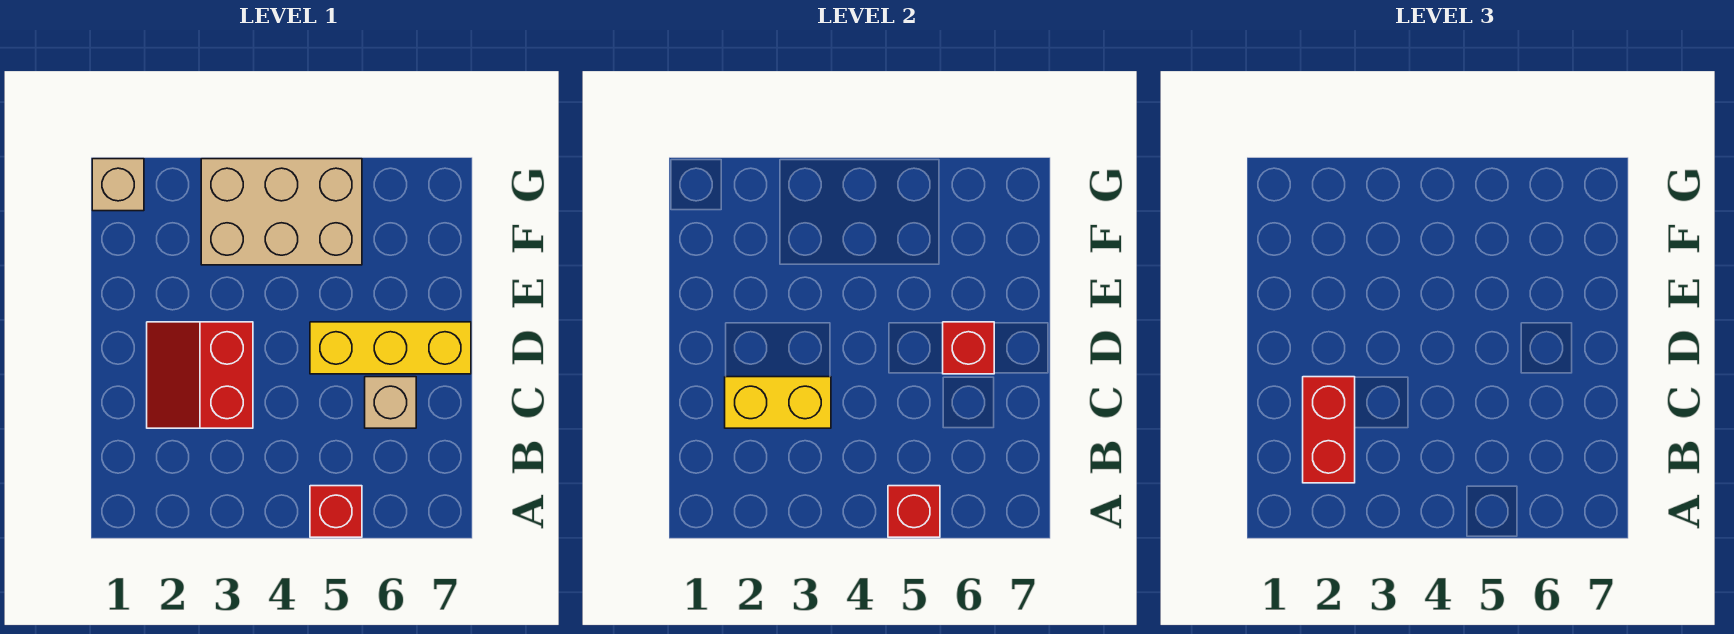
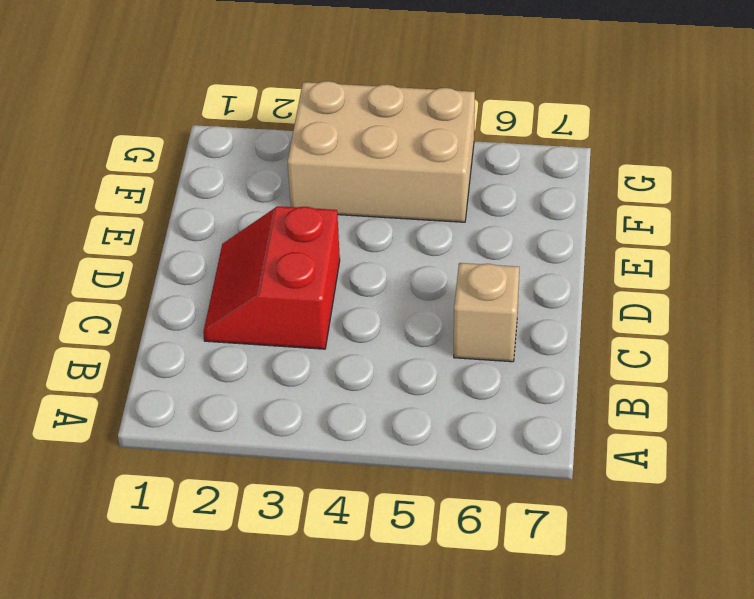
none -> red 1x1 brick [310,486,362,537]
none -> yellow 1x3 brick [310,322,471,374]

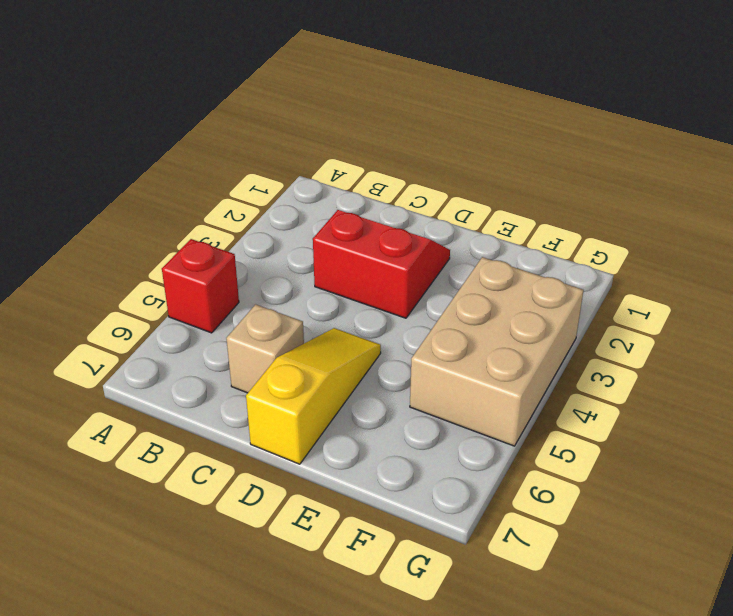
yellow 1x3 slope [246,328,381,464] -> yellow 1x3 brick [310,322,471,374]
none -> tan 1x1 brick [92,159,144,211]
none -> red 1x1 brick [888,486,940,537]

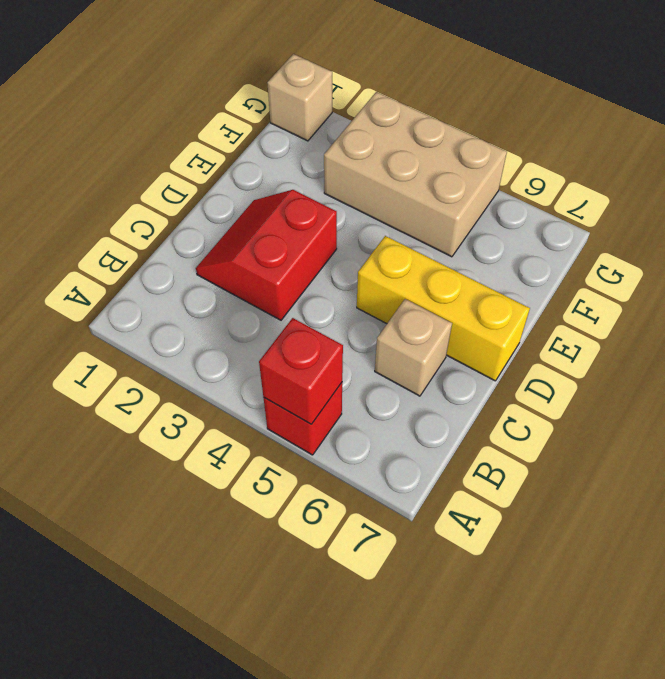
none -> yellow 1x2 brick [725,377,831,428]
none -> red 1x1 brick [943,322,994,374]

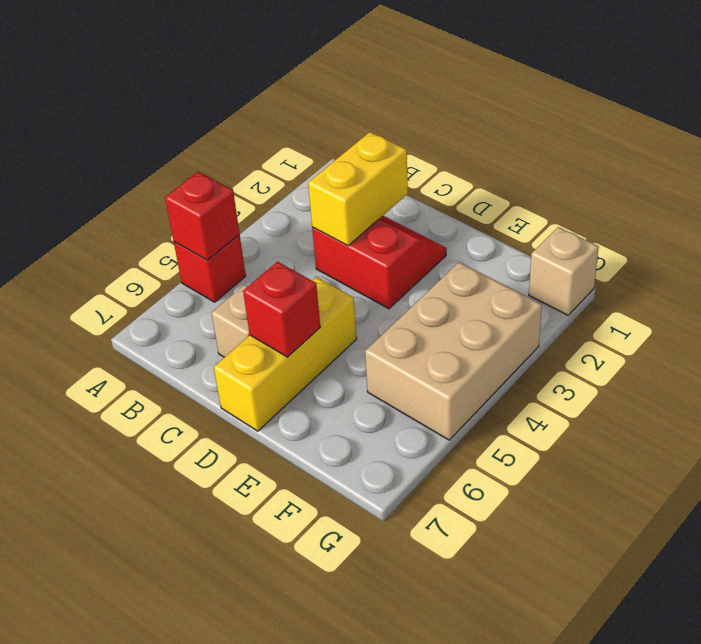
none -> red 1x2 brick [1303,377,1355,483]

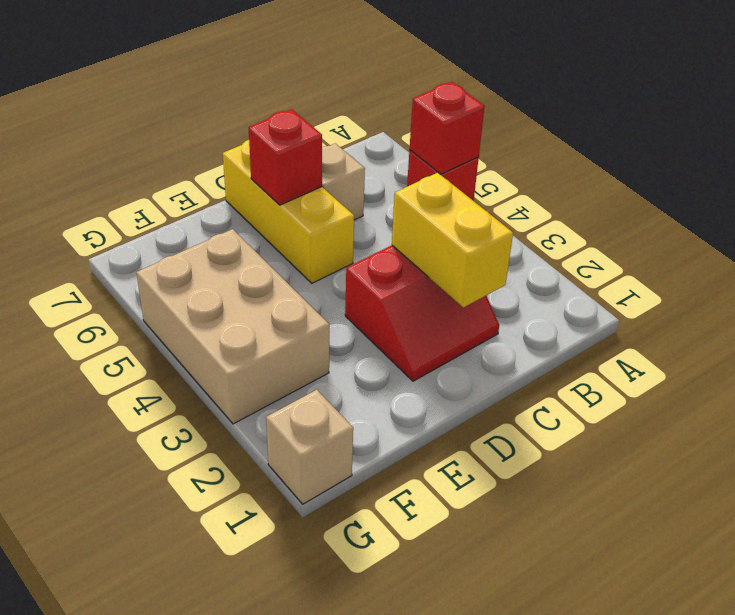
none -> red 1x2 brick [1303,377,1355,483]

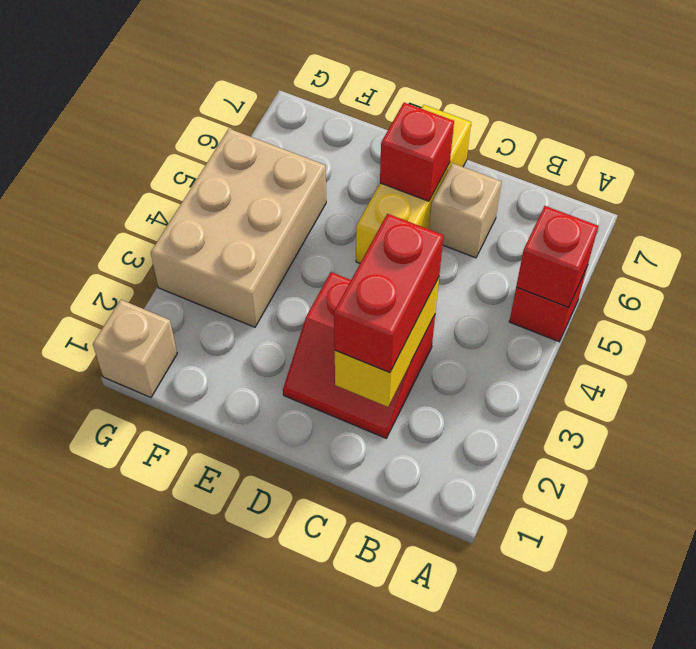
red 1x2 brick [334,214,444,373] -> red 1x2 brick turned to [1303,377,1355,483]

